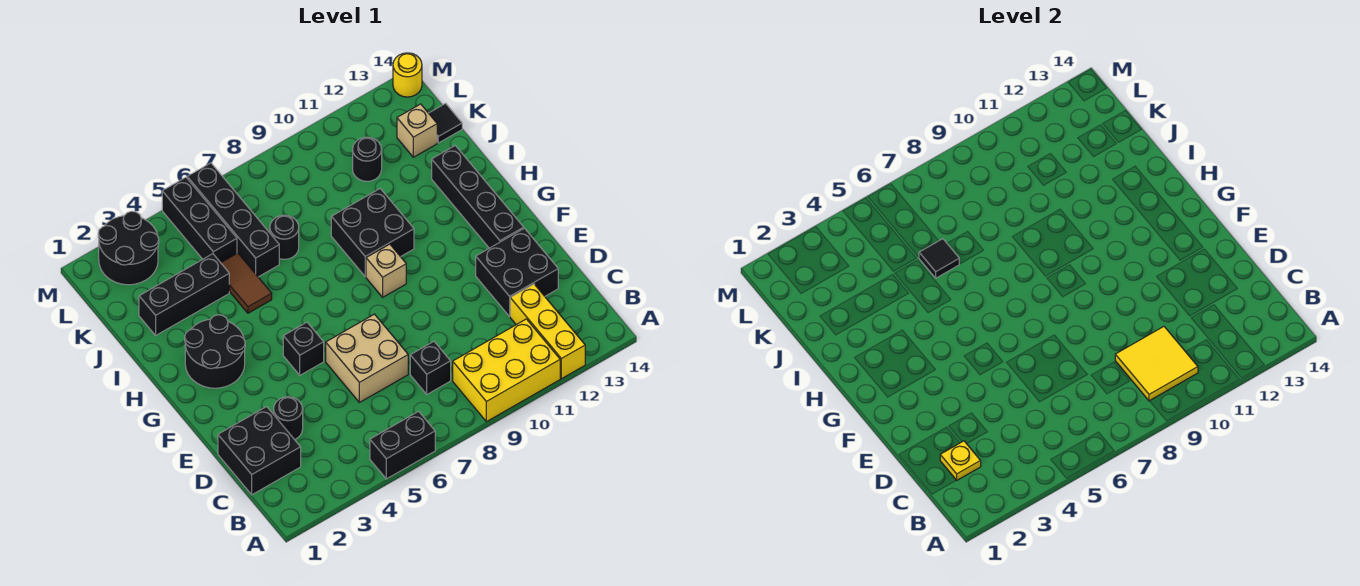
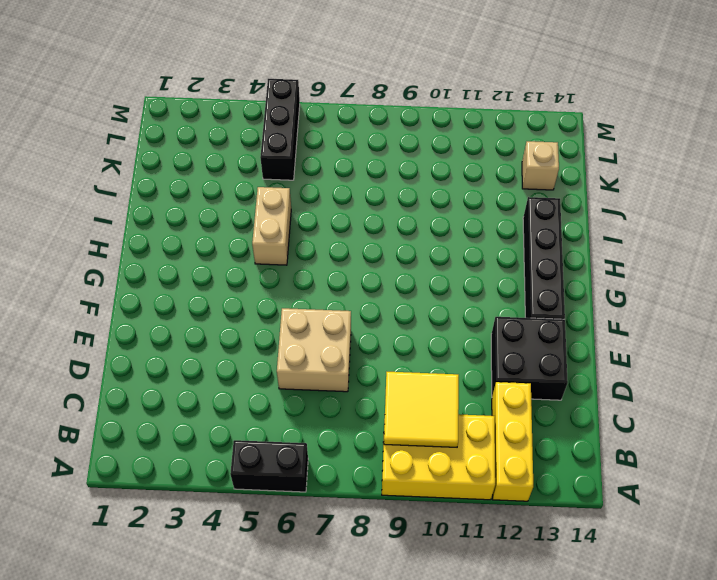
tan 1x2 brick [252,187,291,265] -> brown 1x2 tile [221,253,272,313]
none -> black 2x2 brick [218,407,301,495]
none -> black 1x1 brick [410,342,451,394]
none -> black 1x1 round brick [274,397,303,440]

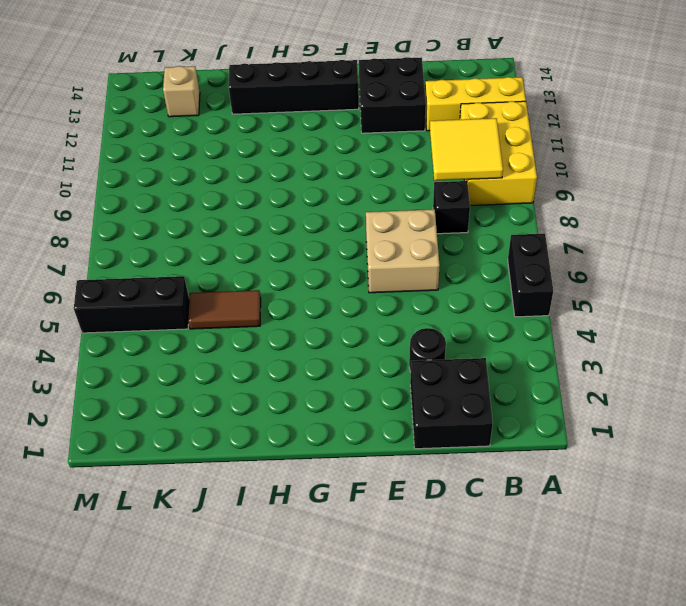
none -> black 1x1 brick [283,322,324,375]
none -> black 2x2 round brick [185,315,245,388]
none -> tan 1x1 brick [366,244,406,297]

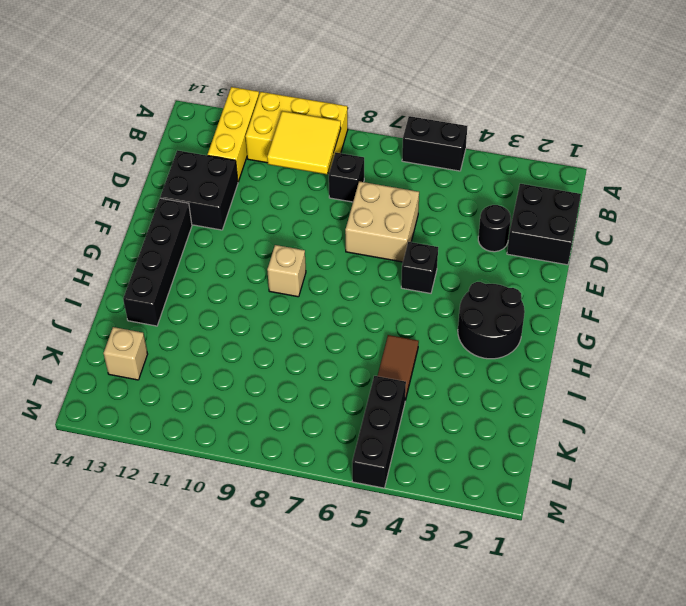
none -> black 2x2 brick [331,189,414,277]
none -> black 1x3 brick [139,254,229,335]
none -> black 1x4 brick [187,163,279,277]

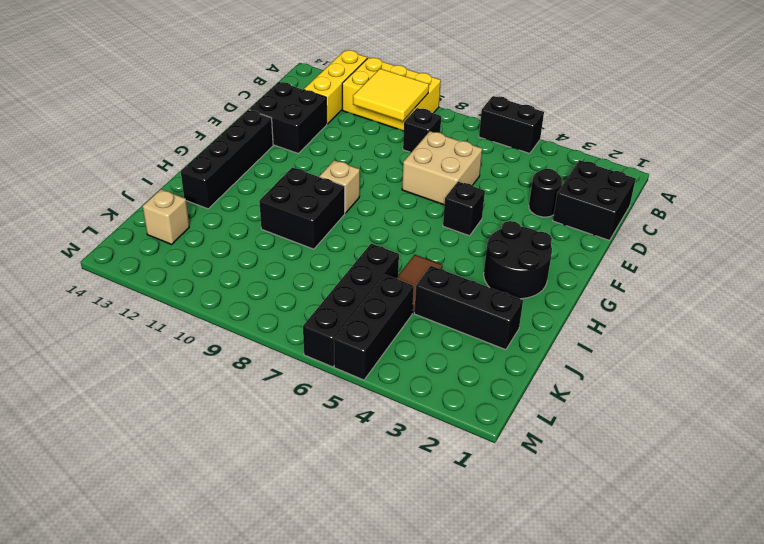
none -> black 1x1 round brick [270,215,299,259]
none -> black 1x1 round brick [353,137,382,181]
none -> black 1x1 tile [429,103,462,143]

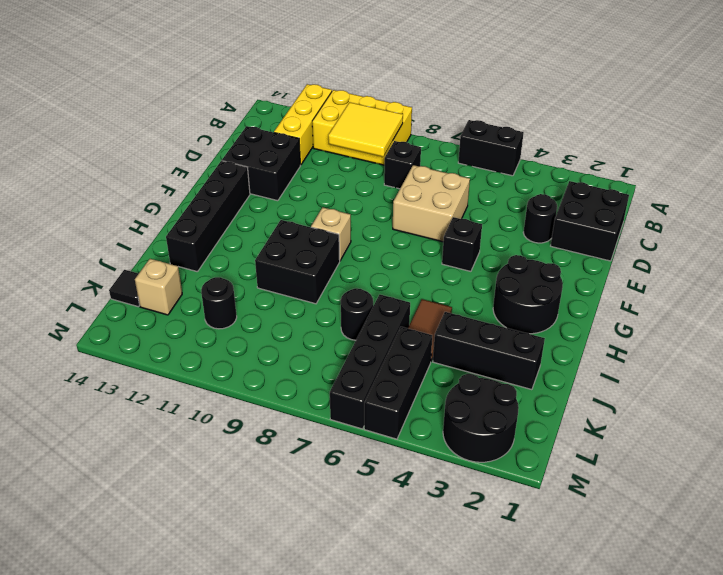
none -> yellow 1x1 round brick [393,53,422,97]
none -> yellow 1x1 plate [940,441,981,480]
none -> black 1x1 tile [919,239,959,278]

